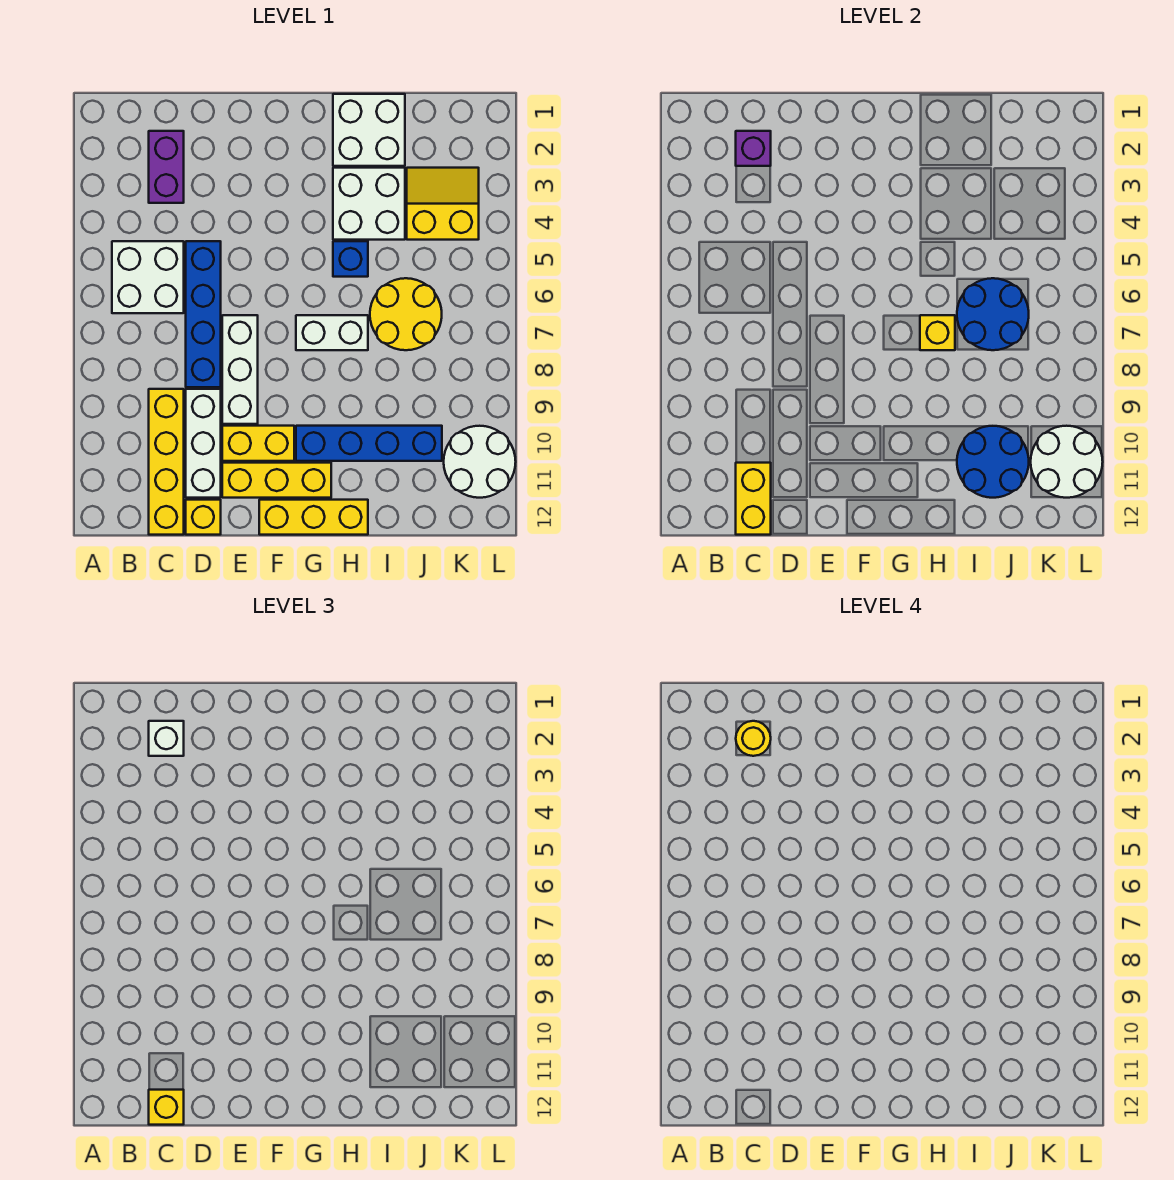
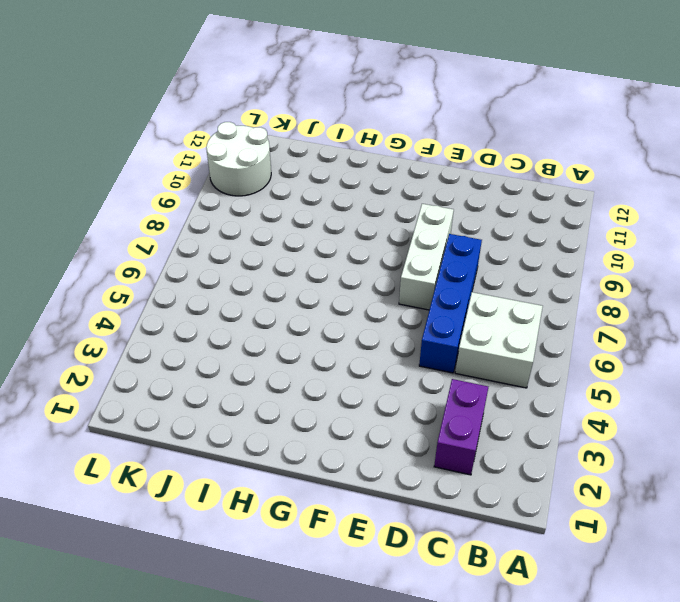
none -> yellow 1x4 brick [149,389,184,535]
none -> white 1x3 brick [186,389,221,498]
none -> yellow 1x1 brick [186,500,221,535]

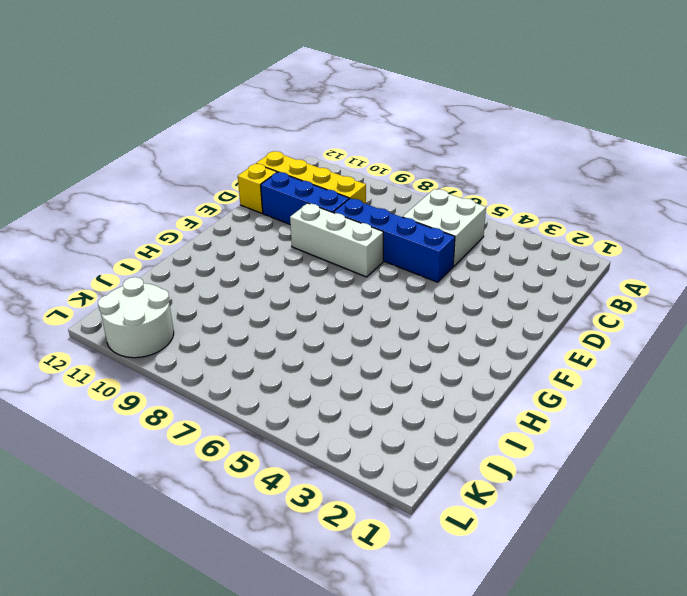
blue 1x3 brick [261,172,349,224] -> white 1x3 brick [186,389,221,498]
none -> purple 1x2 brick [149,131,184,203]
none -> yellow 1x2 brick [222,426,294,461]
none -> yellow 1x3 brick [222,463,331,498]

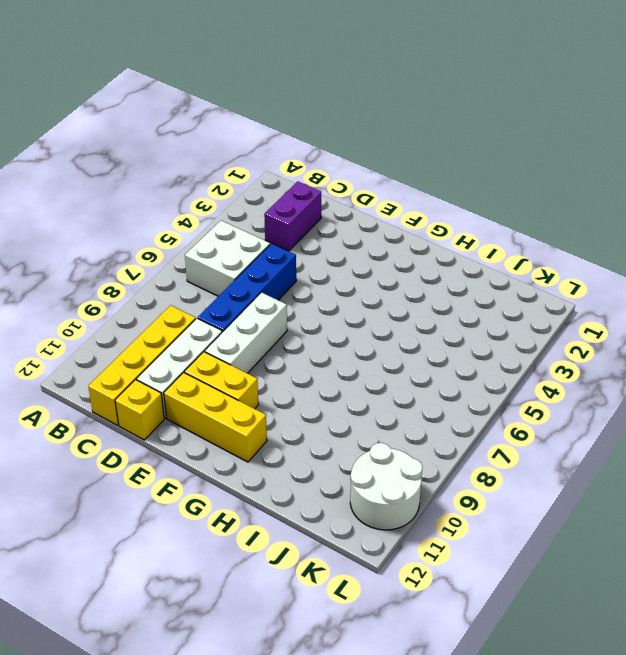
none -> yellow 1x3 brick [259,500,368,535]
none -> white 1x2 brick [296,315,368,350]
none -> blue 1x4 brick [296,426,442,461]

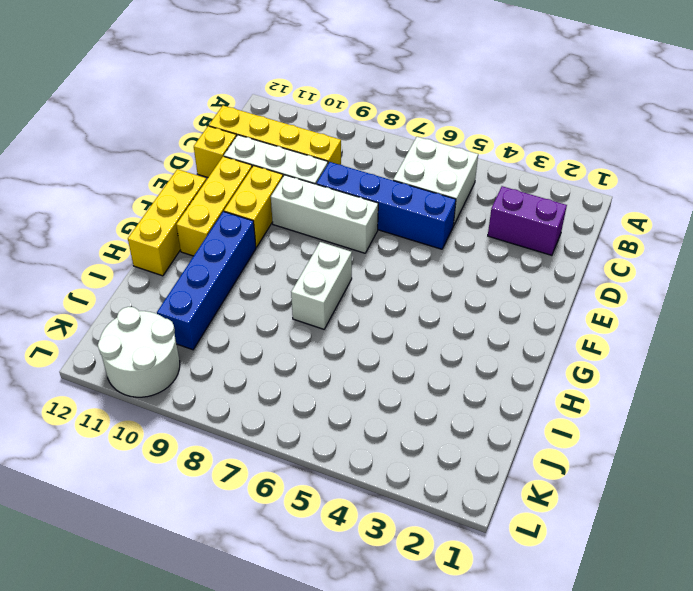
none -> white 2x2 brick [333,94,405,166]
none -> white 2x2 brick [333,168,405,240]
none -> blue 1x1 brick [333,241,368,277]

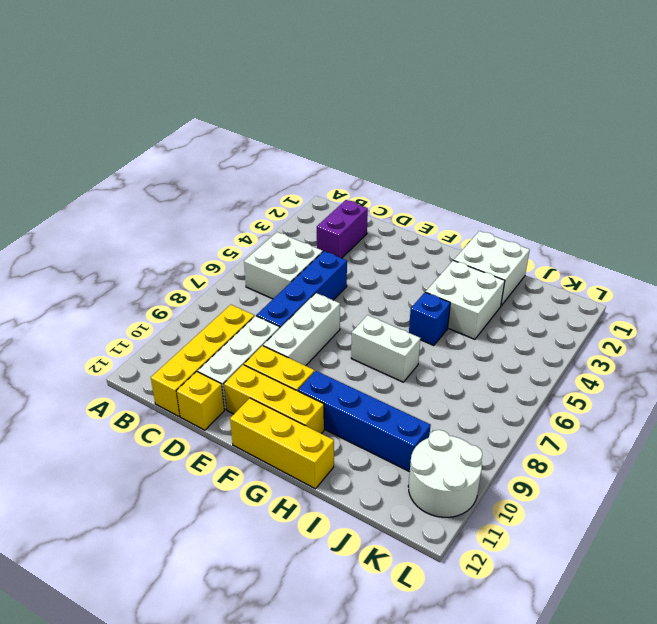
none -> yellow 2x2 round brick [370,278,442,350]
none -> yellow 2x2 slope [407,168,479,240]
none -> purple 1x1 brick [736,131,771,166]

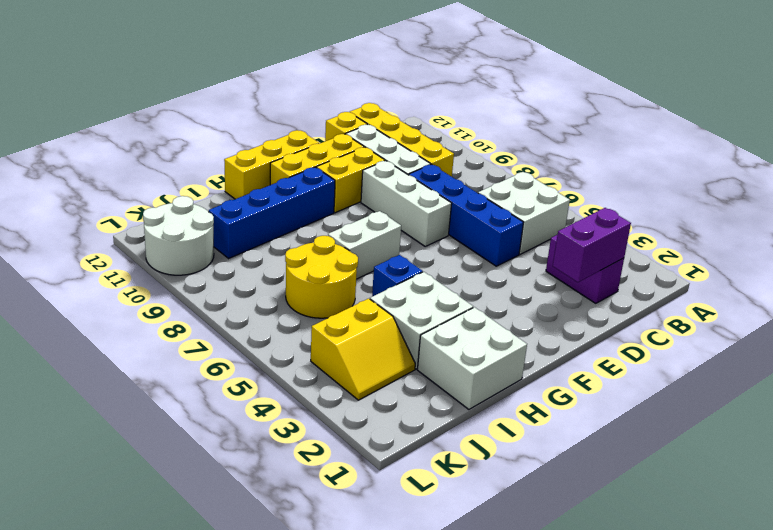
purple 1x2 brick [553,208,631,282] -> purple 1x1 brick [736,131,771,166]
none -> yellow 1x2 brick [736,463,771,535]
none -> yellow 1x1 brick [920,315,955,350]
none -> blue 2x2 round brick [957,278,1029,350]

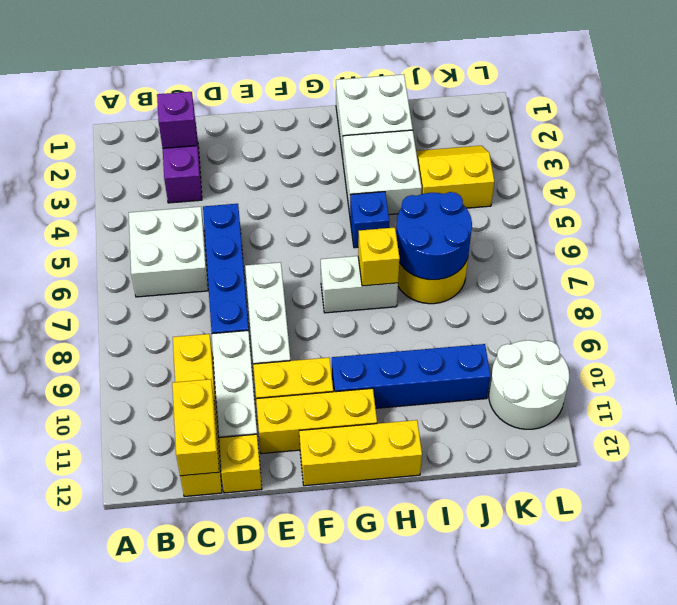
none -> blue 2x2 round brick [957,426,1029,498]
none -> white 2x2 round brick [1031,426,1103,498]
none -> white 1x1 brick [149,721,184,756]

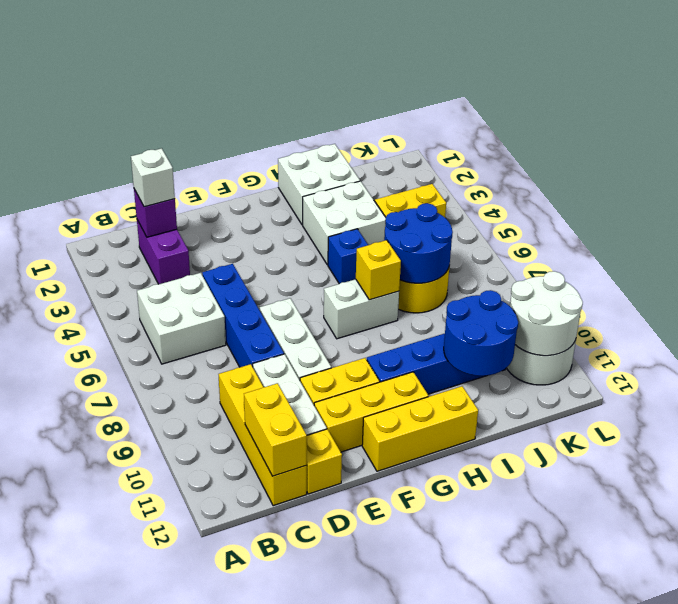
none -> yellow 1x1 brick [149,1090,184,1125]
none -> yellow 1x1 round brick [736,721,771,756]

